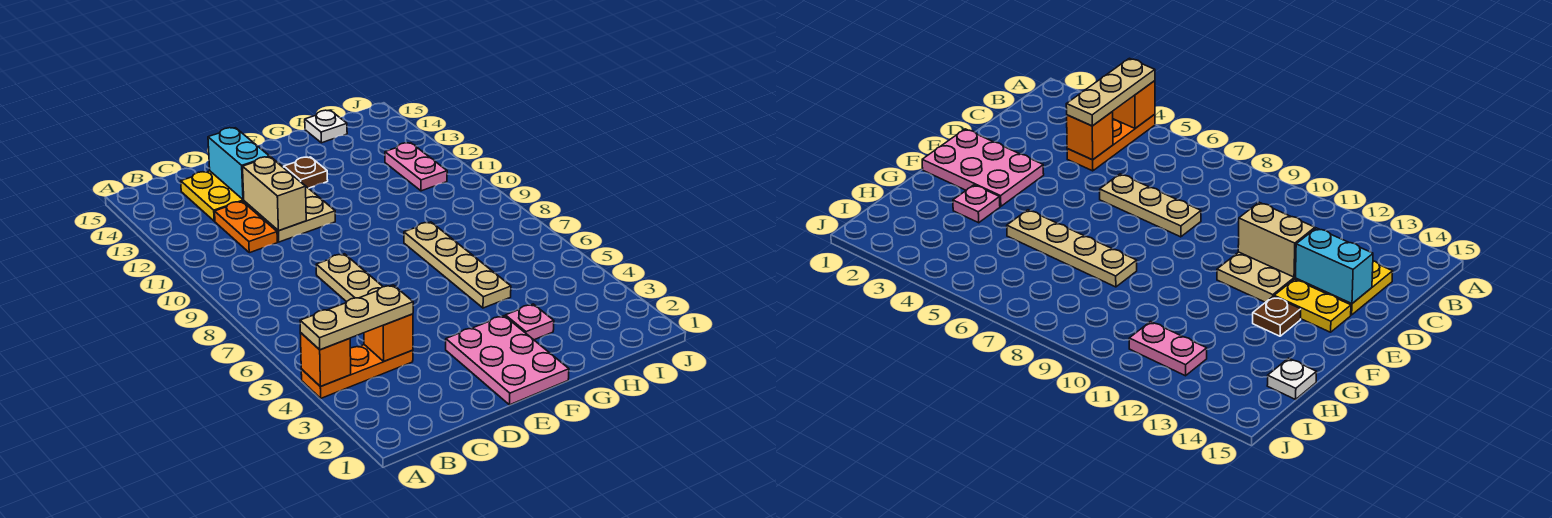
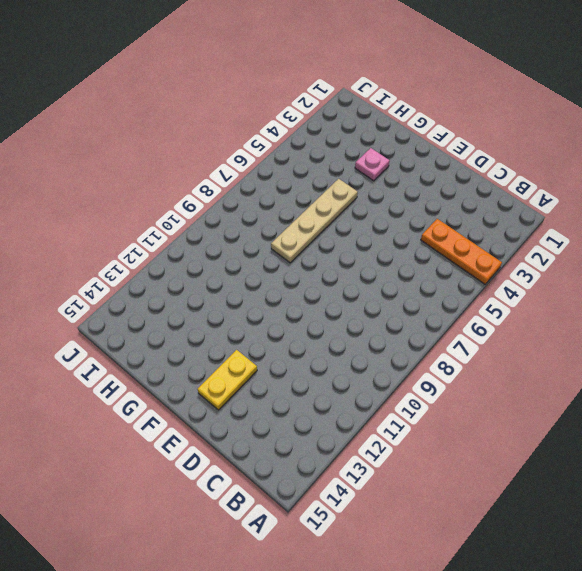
none -> orange 1x2 plate [215,201,277,253]
none -> yellow 2x2 plate [181,171,244,221]
none -> tan 1x3 plate [316,254,383,302]

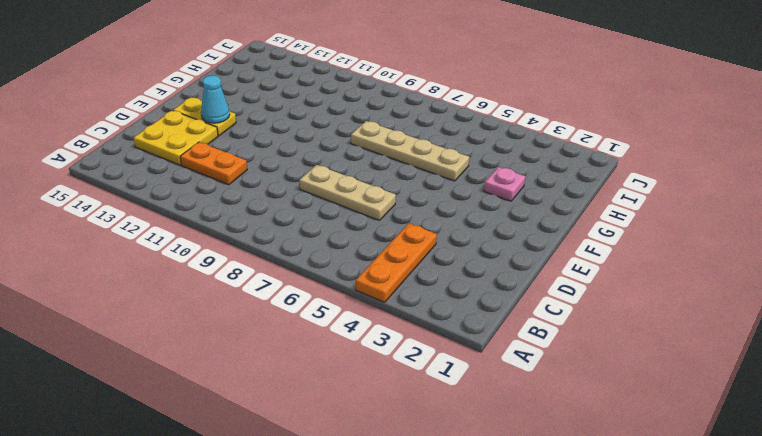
cyan 1x1 cone [201,76,230,123] -> none
none -> tan 2x2 plate [244,183,335,242]
none -> pink 2x3 plate [446,316,569,405]
none -> brown 1x1 plate [284,157,328,188]

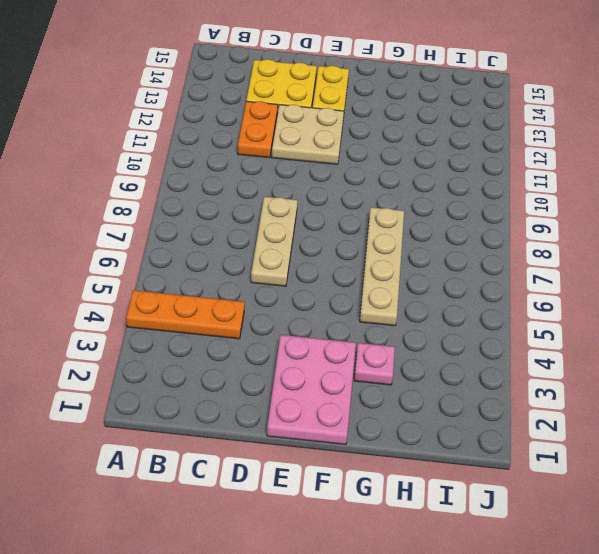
none -> brown 1x1 plate [284,157,328,188]
none -> white 1x1 plate [305,110,347,143]
none -> pink 1x2 plate [385,143,447,191]

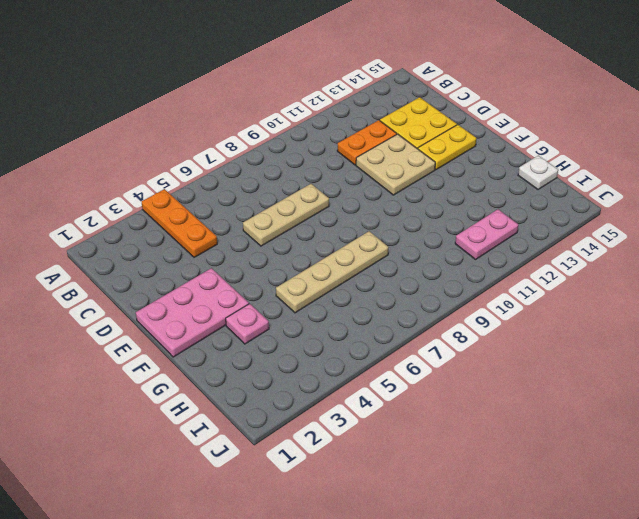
none -> brown 1x1 plate [284,157,328,188]
none -> orange 1x1 brick [300,333,351,387]
none -> orange 1x1 brick [364,314,413,361]

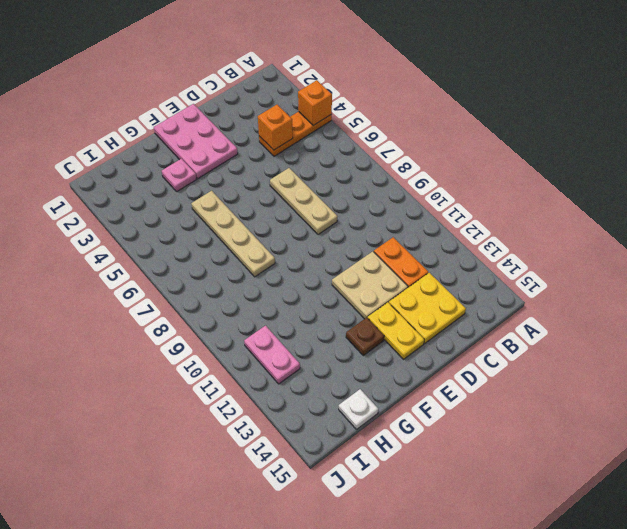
none -> tan 1x2 brick [243,157,306,231]
none -> cyan 1x2 brick [208,128,269,200]
none -> tan 1x3 plate [300,285,413,350]

